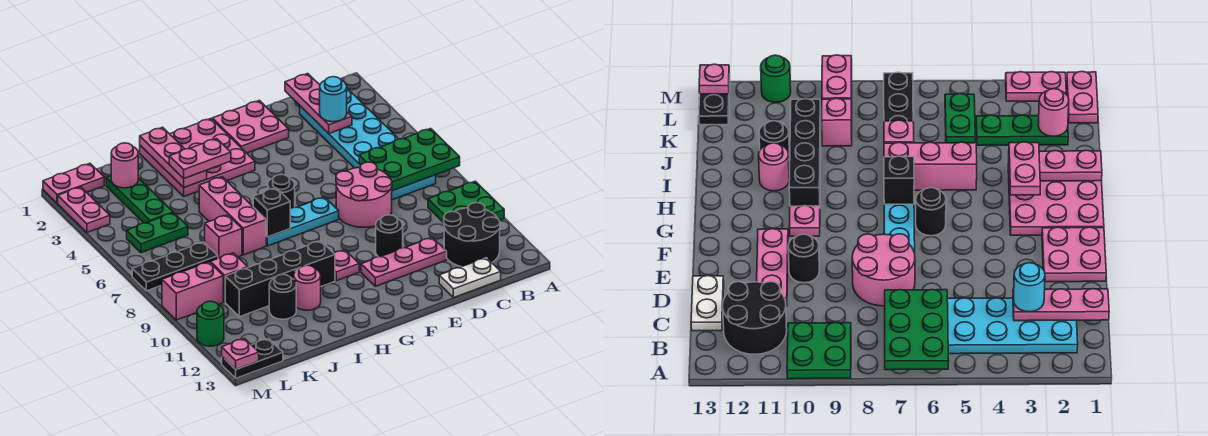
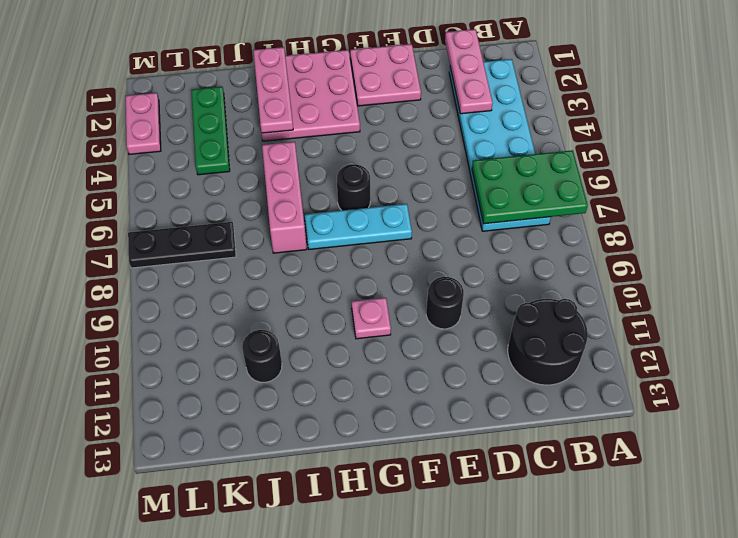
none -> green 2x2 plate [428,181,504,223]
none -> white 1x2 plate [439,258,501,298]
none -> pink 2x2 round brick [336,162,392,227]
none -> pink 1x3 plate [361,238,447,286]

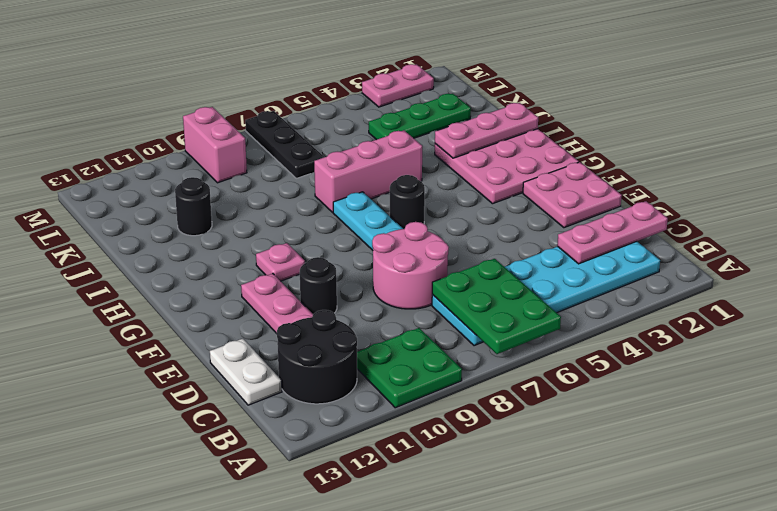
none -> black 1x4 brick [225,241,335,317]
none -> pink 1x1 round brick [294,265,321,310]
none -> pink 1x1 brick [205,215,242,258]
none -> green 1x2 plate [127,213,188,253]

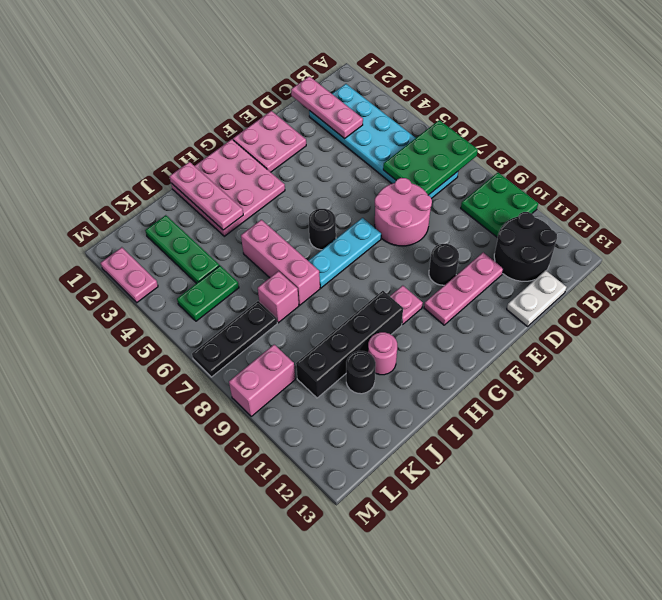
none -> pink 1x1 brick [210,253,248,302]
none -> pink 1x2 plate [43,164,104,203]
none -> black 1x2 plate [222,338,283,378]
none -> green 1x1 round brick [197,301,224,346]

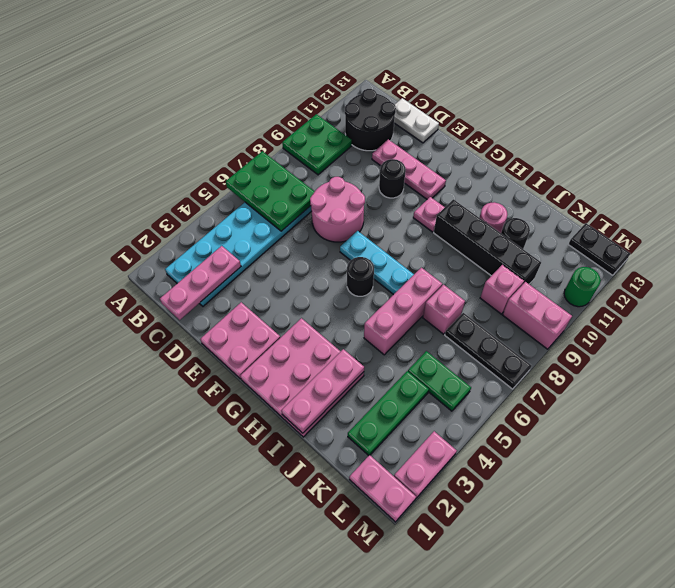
none -> black 1x1 brick [253,188,290,237]
none -> pink 1x1 round brick [111,143,138,188]
none -> pink 1x1 plate [222,338,259,369]
none -> cyan 1x1 round brick [320,77,347,122]

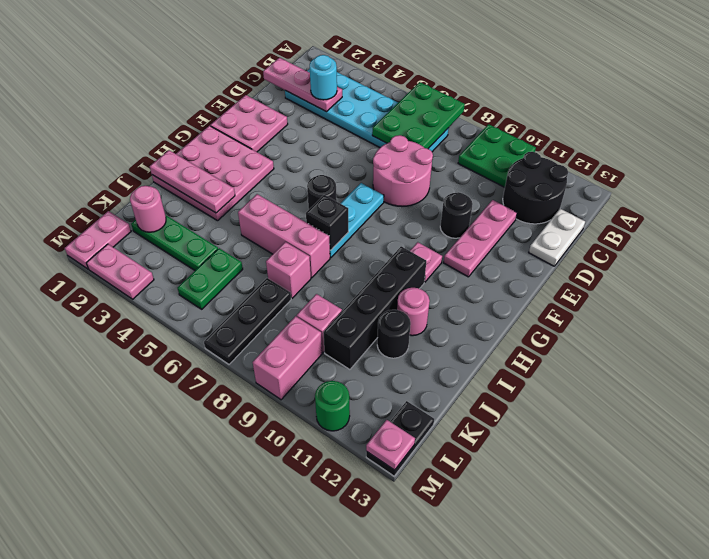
none -> pink 1x2 plate [169,139,231,178]

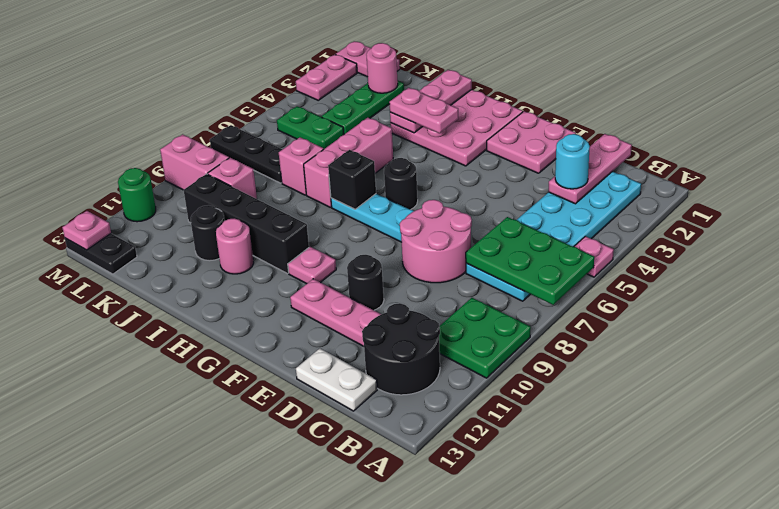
pink 1x1 plate [574,236,614,277] -> none

